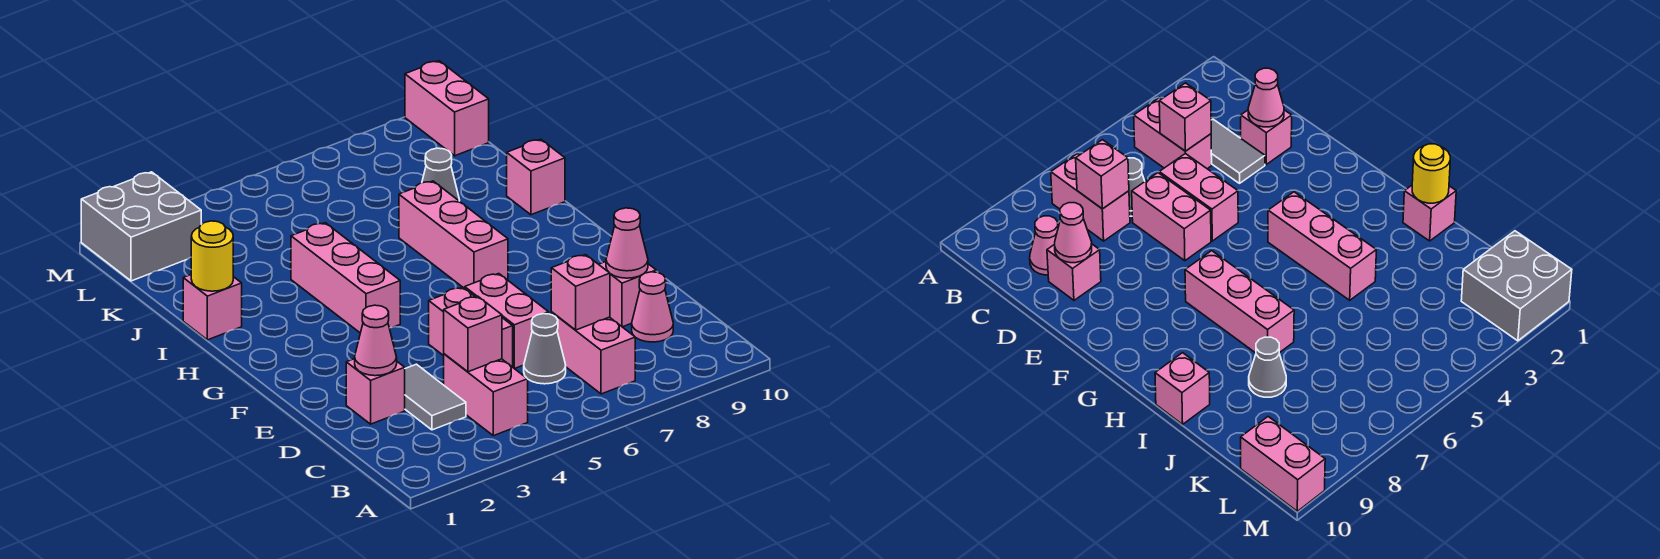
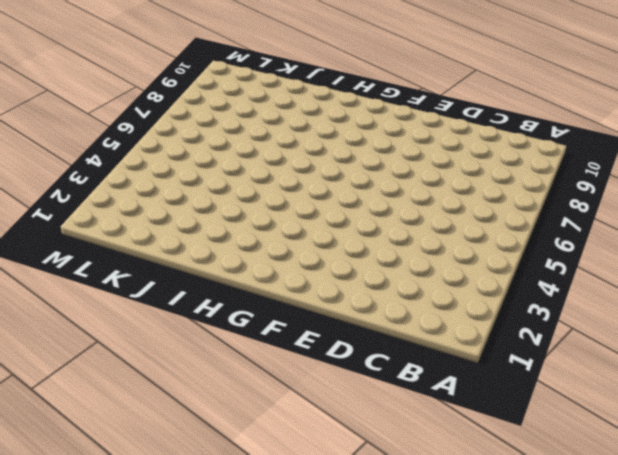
none -> pink 1x2 brick [444,354,528,436]
none -> pink 1x2 brick [551,312,635,394]
none -> grey 1x2 tile [405,364,466,430]

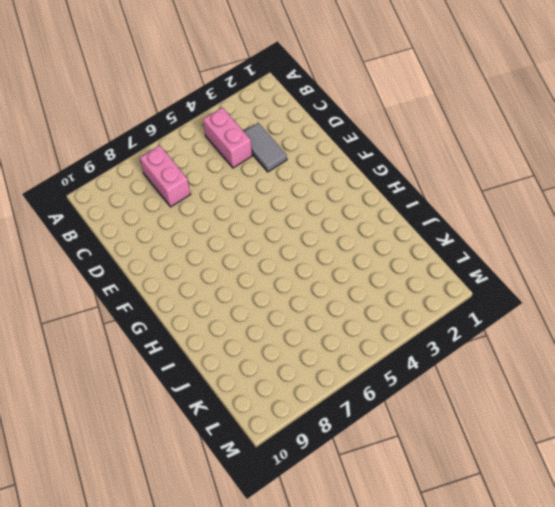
none -> grey 1x1 cone [524,314,566,384]
none -> pink 1x1 cone [632,272,673,342]
none -> pink 1x1 brick [346,359,405,424]

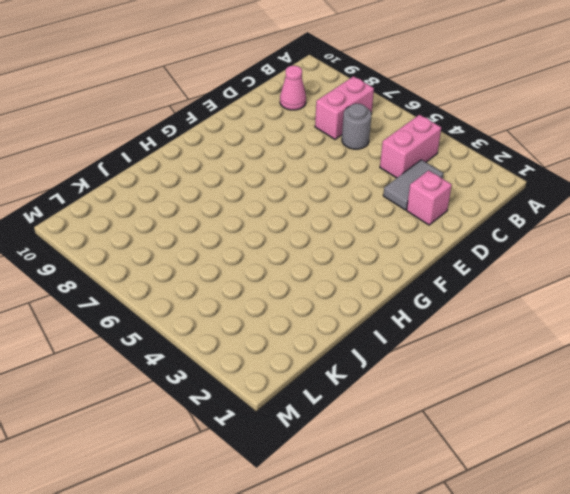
grey 1x1 round brick [342,104,371,149] -> grey 1x1 cone [524,314,566,384]
none -> pink 1x2 brick [429,287,513,367]
none -> pink 1x2 brick [465,274,549,369]
none -> pink 1x1 brick [599,262,656,327]

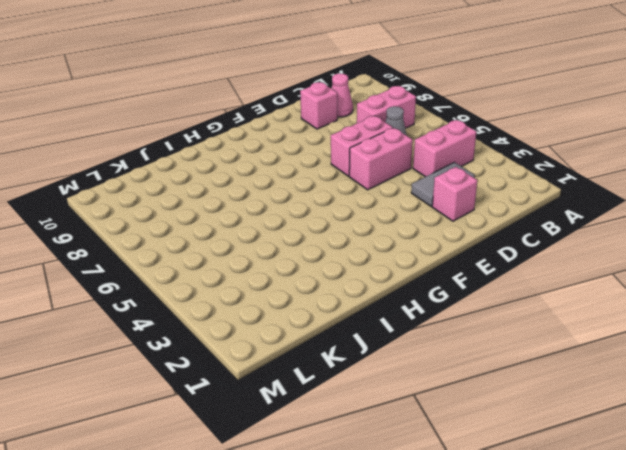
none -> pink 1x3 brick [291,223,400,333]
none -> pink 1x3 brick [399,181,508,288]
none -> pink 1x1 brick [183,275,242,340]

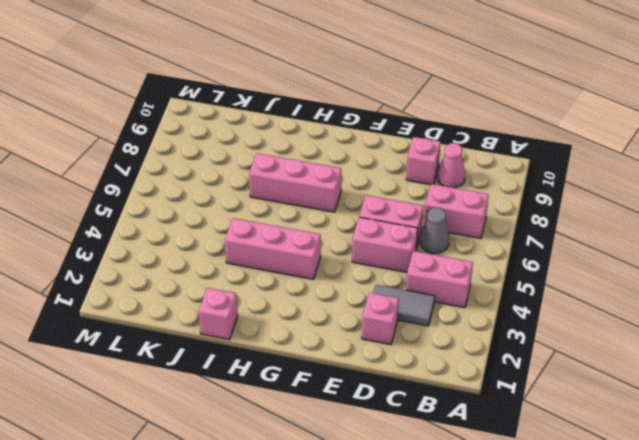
none -> pink 1x1 brick [507,139,565,215]
none -> grey 1x1 cone [422,148,460,201]
none -> grey 2x2 brick [81,172,201,281]

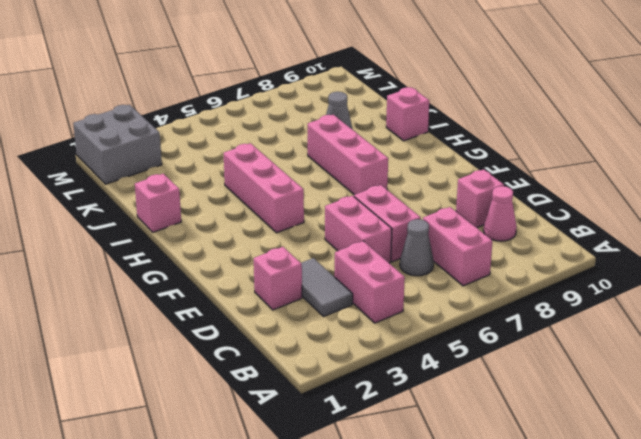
none -> pink 1x2 brick [405,61,489,156]
none -> pink 1x1 brick [444,296,502,372]
none -> pink 1x1 brick [551,255,610,330]

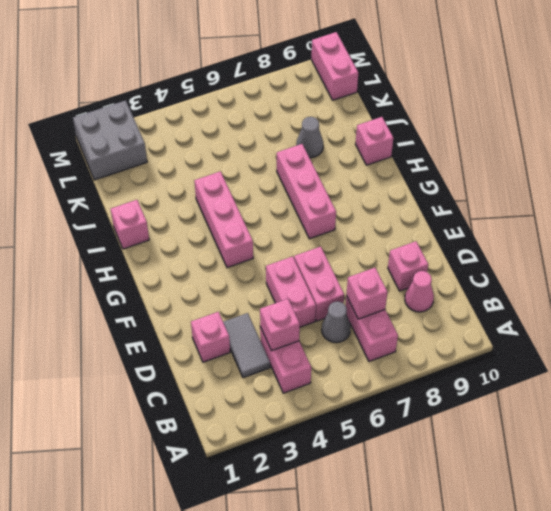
none -> pink 1x1 cone [355,305,397,376]
none -> pink 1x1 cone [606,208,648,278]
none -> yellow 1x1 round brick [191,221,233,291]

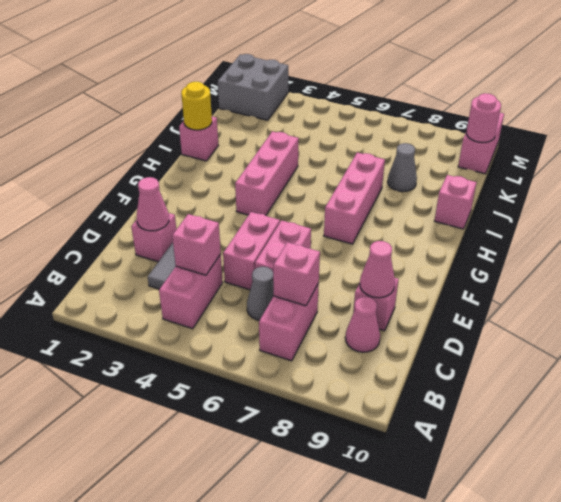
pink 1x1 round brick [466,93,501,143] -> none

